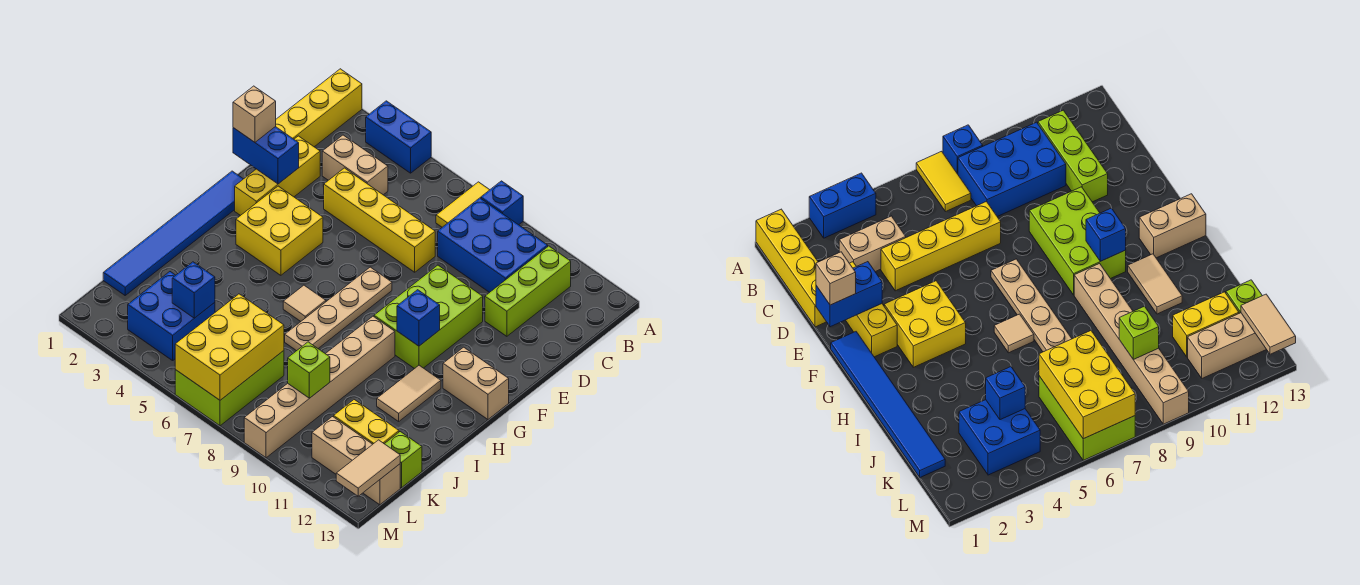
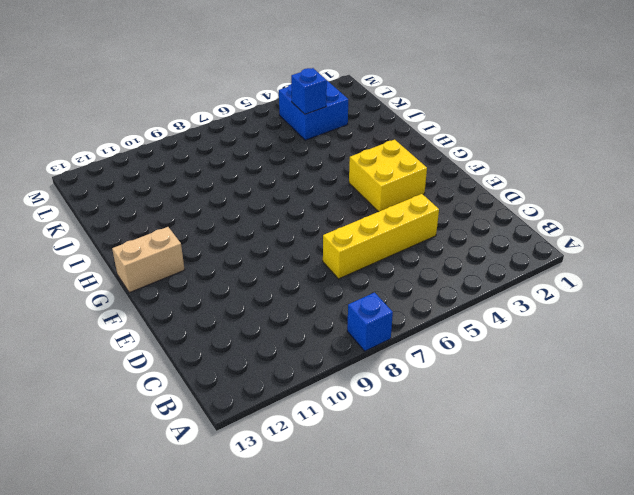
none -> yellow 1x4 brick [276,69,362,147]
none -> blue 1x2 brick [366,101,431,173]
none -> yellow 1x2 tile [436,182,489,227]

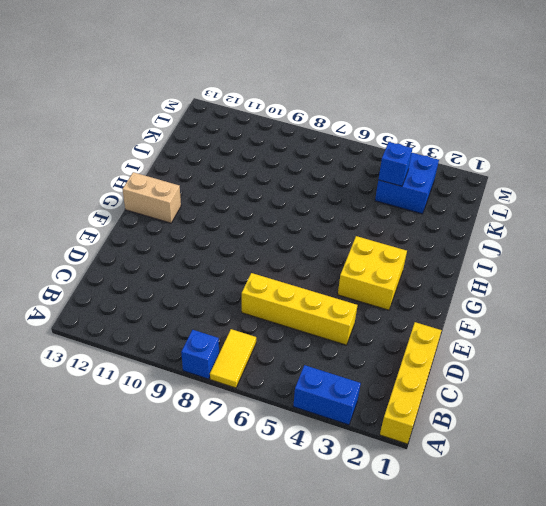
none -> blue 2x3 brick [438,198,548,293]
none -> lime 1x3 brick [485,246,571,336]
none -> tan 1x2 brick [322,135,388,195]

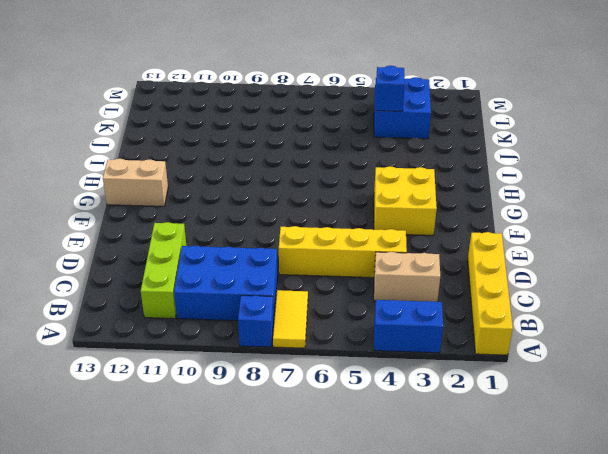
none -> yellow 1x3 brick [235,136,320,216]
none -> lime 2x3 brick [374,265,483,369]
none -> blue 1x6 tile [103,171,243,295]

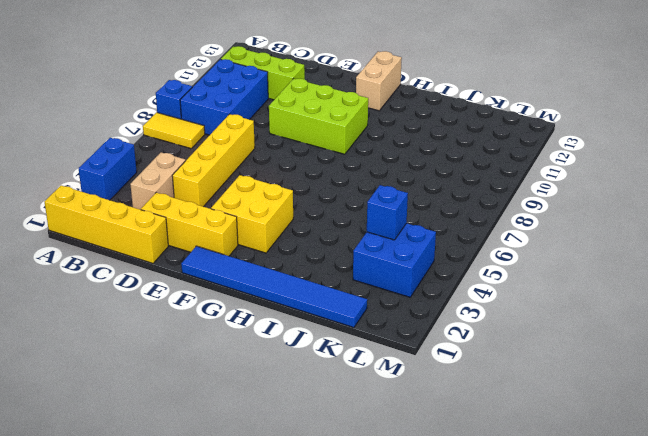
none -> tan 1x4 plate [285,267,392,351]
none -> tan 1x1 tile [283,285,326,321]
none -> tan 1x6 brick [244,316,395,458]

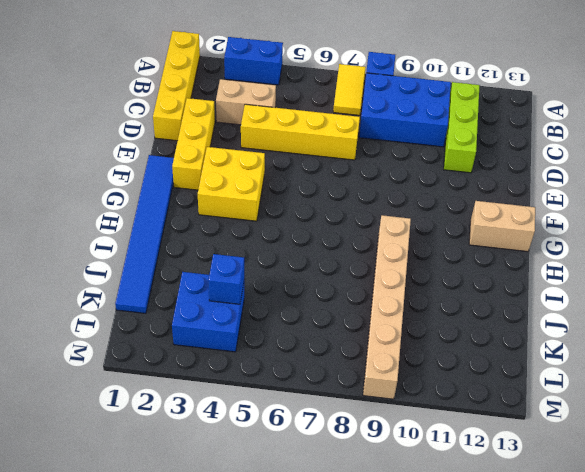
none -> lime 2x3 brick [374,265,483,369]
none -> tan 1x4 plate [285,267,392,351]
none -> tan 1x1 tile [283,285,326,321]

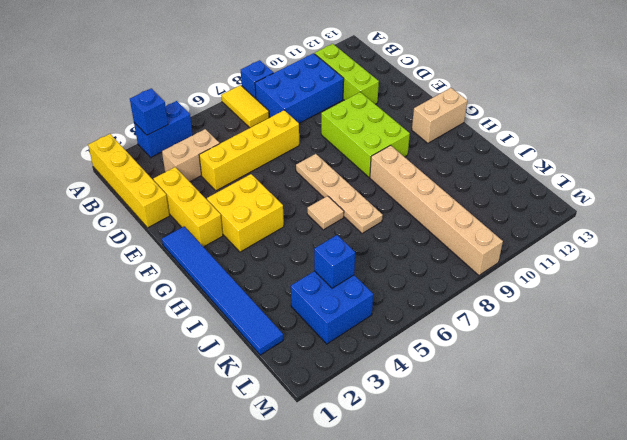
blue 1x1 brick [130,88,168,135] -> blue 1x1 brick moved to [397,290,440,346]
none -> tan 1x2 tile [377,365,441,421]
none -> lime 2x3 brick [175,351,284,426]
none -> yellow 1x2 brick [334,400,399,444]

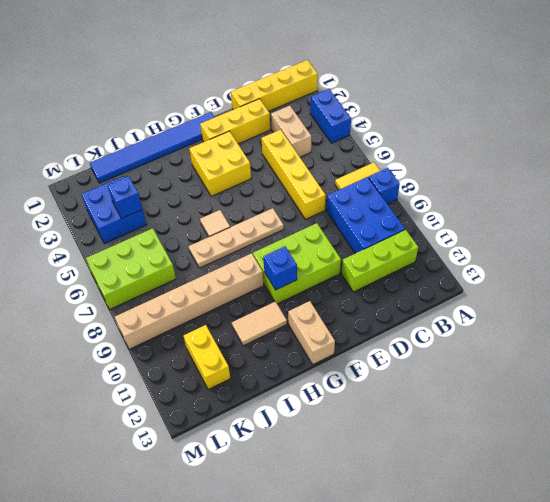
none -> lime 1x1 brick [385,432,422,488]
none -> tan 1x3 brick [312,417,400,505]
none -> blue 1x2 brick [233,127,299,184]

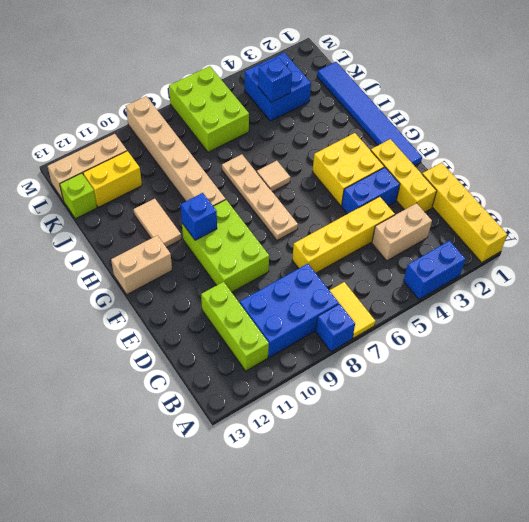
blue 1x2 brick [342,167,400,214] -> blue 1x2 brick moved to [233,127,299,184]
none -> yellow 2x3 brick [175,294,284,400]
none -> lime 1x1 brick [288,342,330,398]
none -> tan 1x2 tile [336,440,400,496]

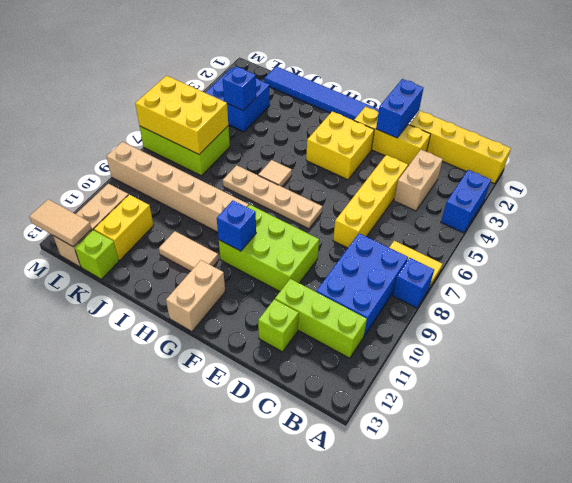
lime 1x1 brick [258,299,299,352] -> lime 1x1 brick moved to [288,342,330,398]
none -> tan 1x1 brick [233,86,276,142]

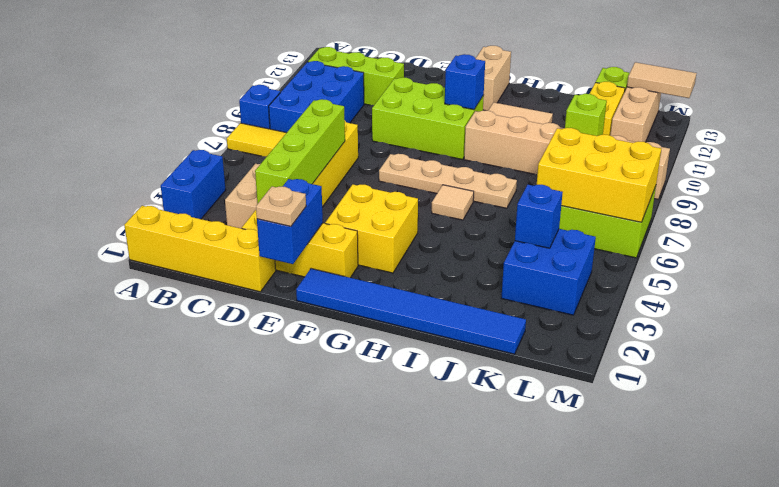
lime 1x4 brick [255,99,345,204] -> none
tan 1x1 plate [256,187,306,227] -> tan 1x1 brick [233,86,276,142]

